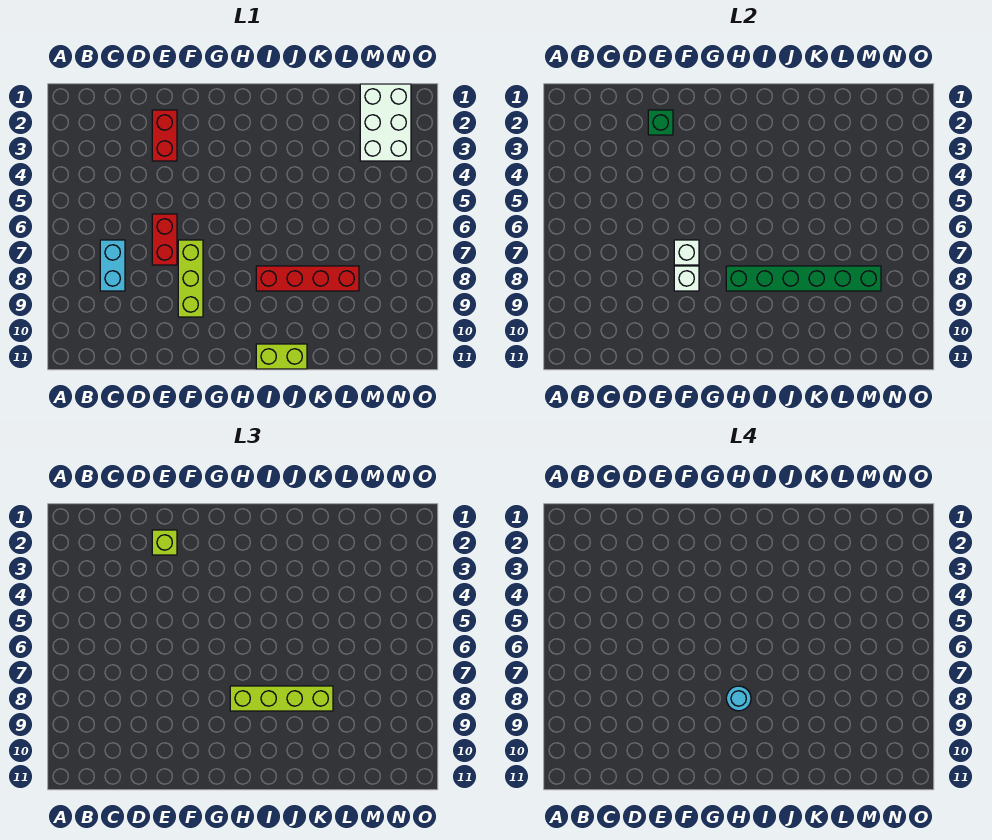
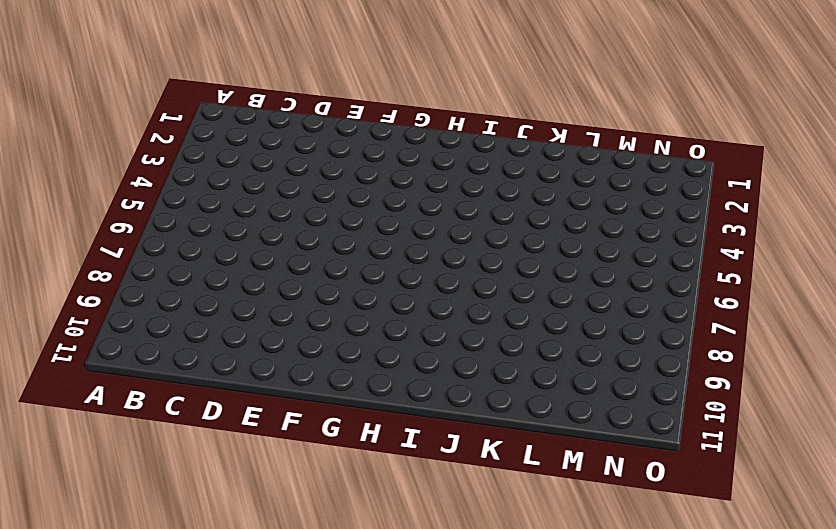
none -> cyan 1x2 brick [100,240,125,291]
none -> red 1x2 brick [152,110,177,161]
none -> red 1x2 brick [152,214,177,265]

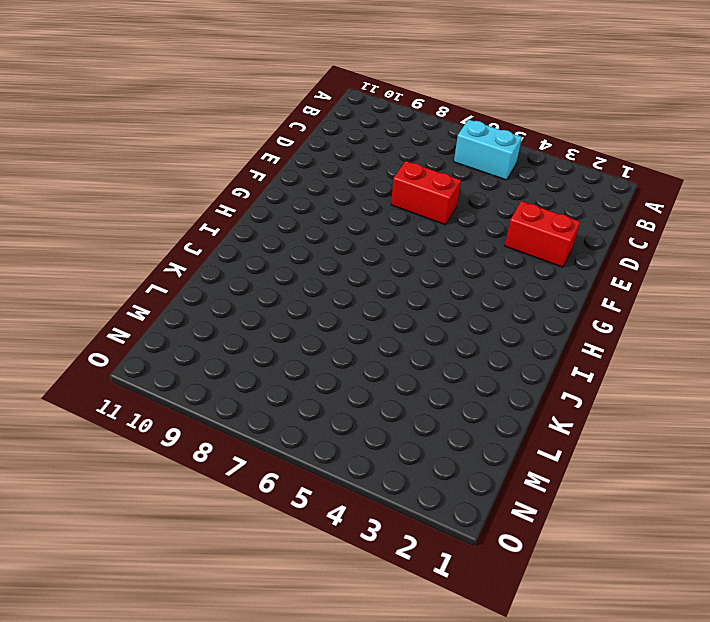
cyan 1x2 brick [454,119,522,180] -> cyan 1x2 brick moved to [100,240,125,291]
none -> lime 1x3 brick [178,240,203,317]
none -> red 1x4 brick [256,266,359,291]
none -> lime 1x2 brick [256,344,307,369]

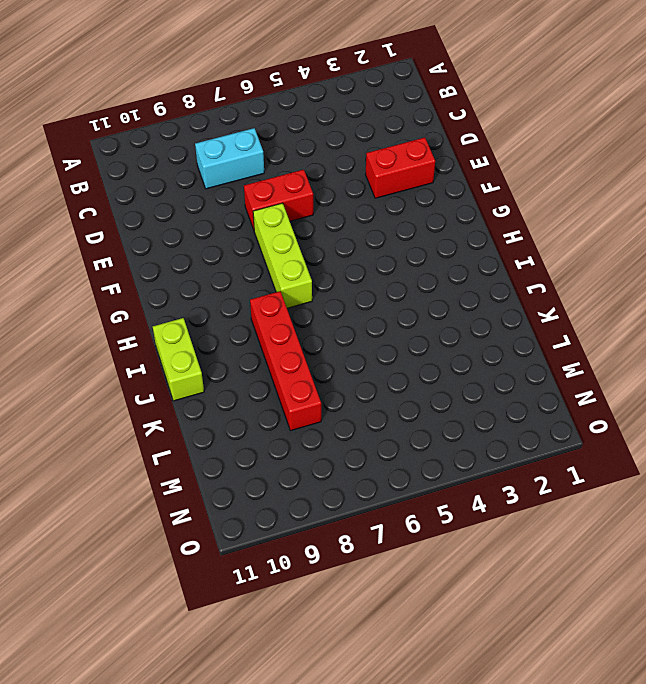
lime 1x3 brick [253,203,312,308] -> lime 1x3 brick turned to [178,240,203,317]
none -> white 2x3 brick [360,84,411,161]
none -> green 1x1 brick [648,110,673,135]
none -> white 1x1 brick [674,240,699,265]

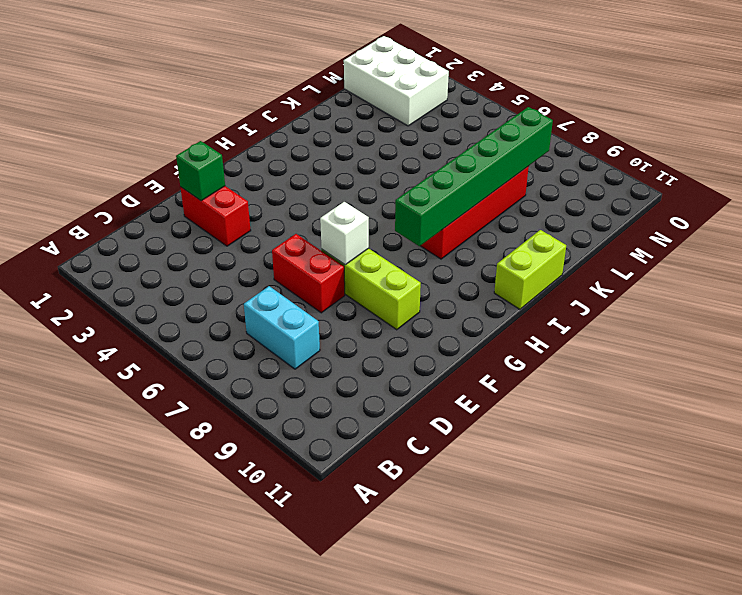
none -> white 1x1 brick [674,266,699,291]
none -> lime 1x1 brick [152,530,177,555]
none -> lime 1x4 brick [230,686,333,711]

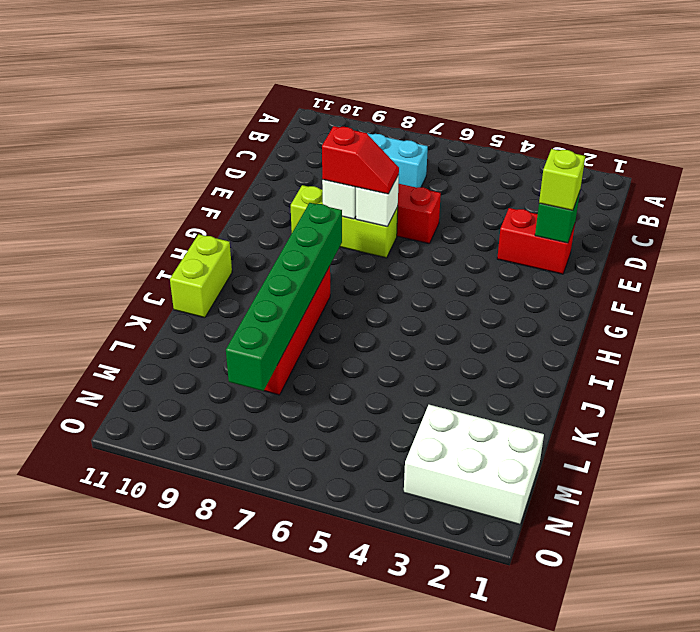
red 1x2 slope [322,126,399,194] -> none
none -> lime 1x4 brick [230,686,333,711]
none -> cyan 1x1 round brick [726,686,751,711]

